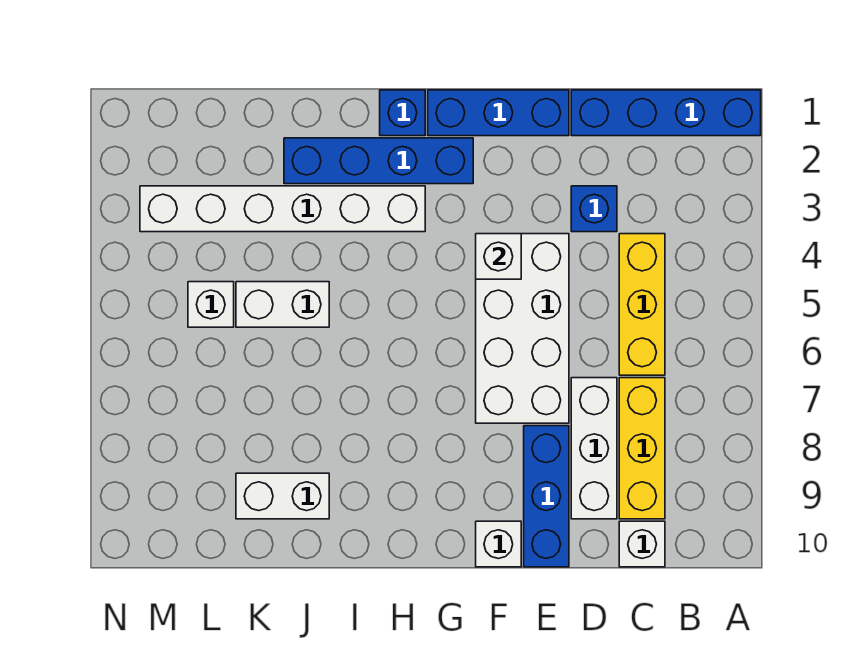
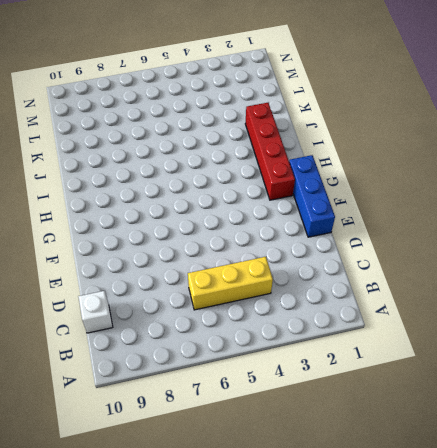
red 1x4 brick [245,103,295,200] -> blue 1x4 brick [284,138,473,184]
none -> blue 1x4 brick [571,90,761,136]
none -> yellow 1x3 brick [619,378,665,519]
none -> blue 1x1 brick [571,186,617,232]

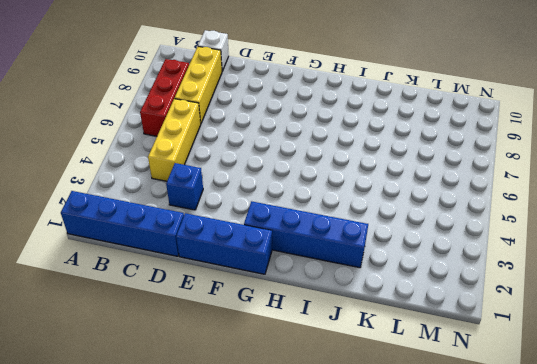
red 1x3 brick [140,59,189,136] -> none
none -> white 1x3 brick [571,378,617,519]
none -> white 2x4 brick [476,234,569,423]
none -> blue 1x3 brick [524,426,569,567]

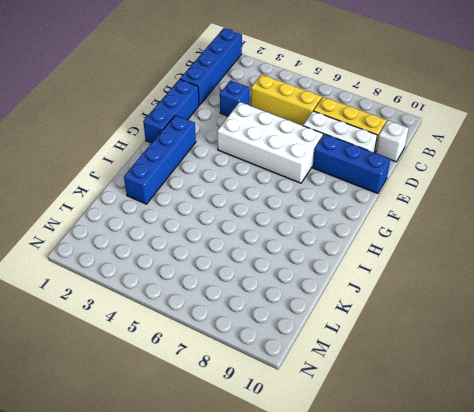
none -> white 1x1 brick [476,521,521,567]
none -> blue 1x1 brick [380,90,425,136]
none -> white 1x6 brick [140,186,425,232]

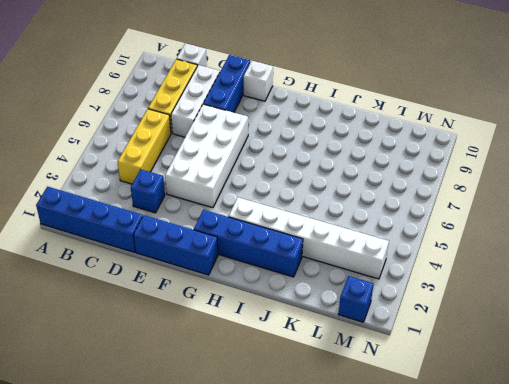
blue 1x1 brick [338,276,374,322] -> blue 1x1 brick moved to [380,90,425,136]
none -> white 1x2 brick [236,282,329,327]
none -> white 1x2 brick [236,473,329,519]
none -> white 1x1 brick [188,282,234,327]

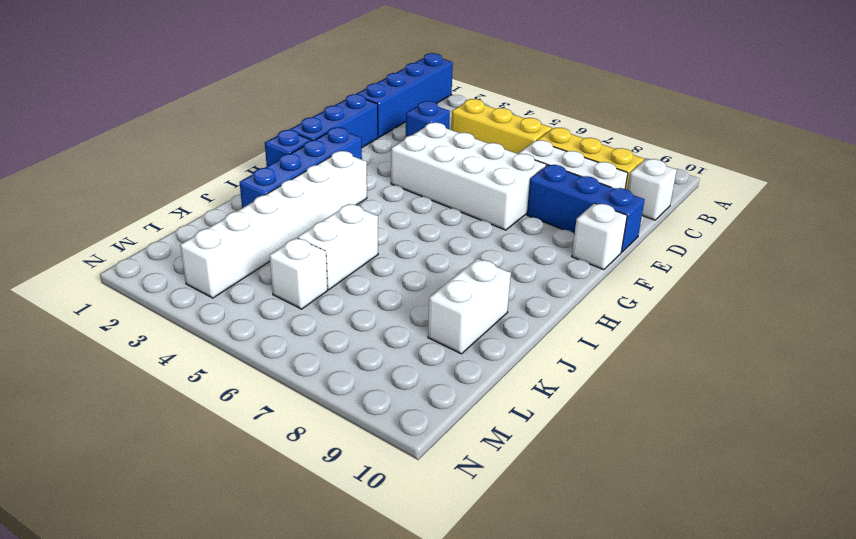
none -> white 1x1 brick [476,234,521,279]

